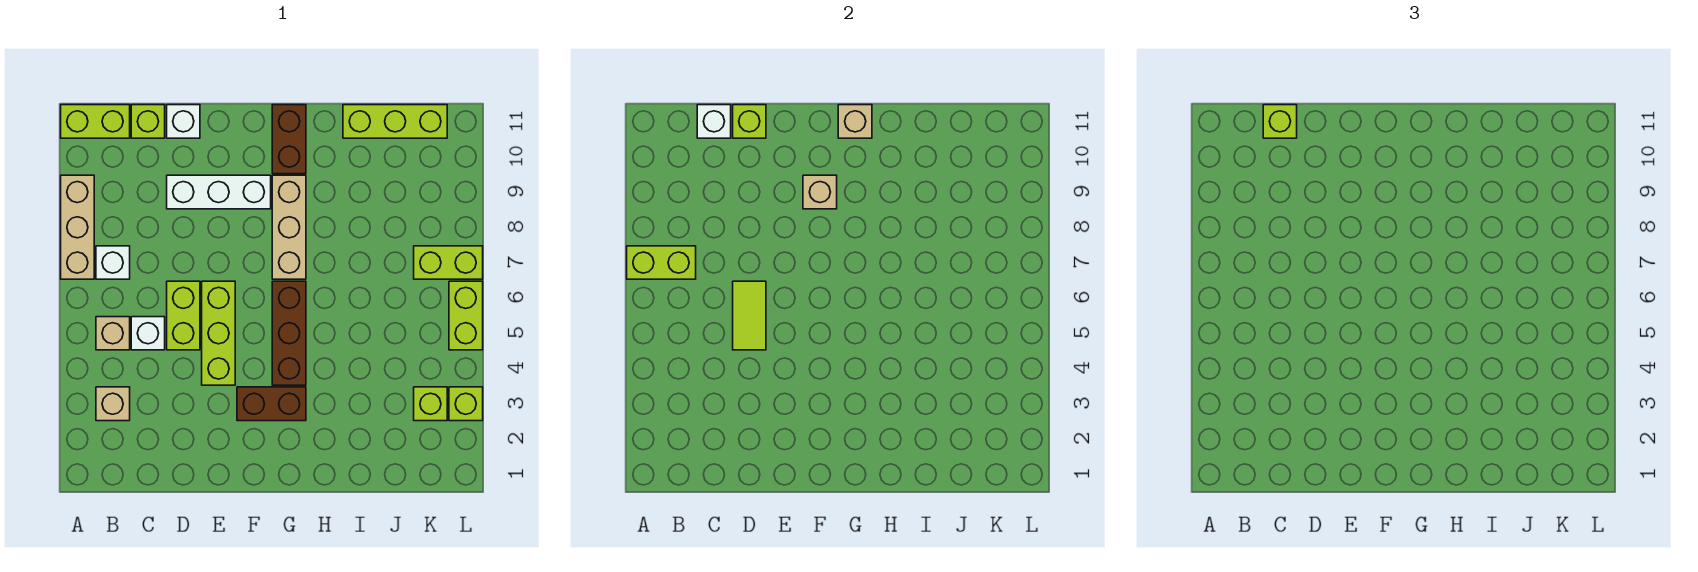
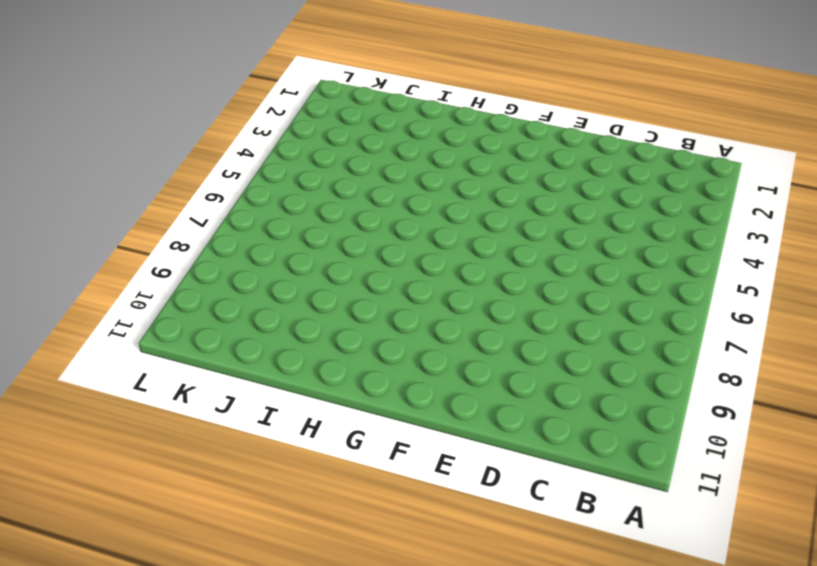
none -> tan 1x3 brick [61,175,94,279]
none -> lime 1x2 brick [61,105,130,138]
none -> tan 1x1 brick [96,387,130,421]

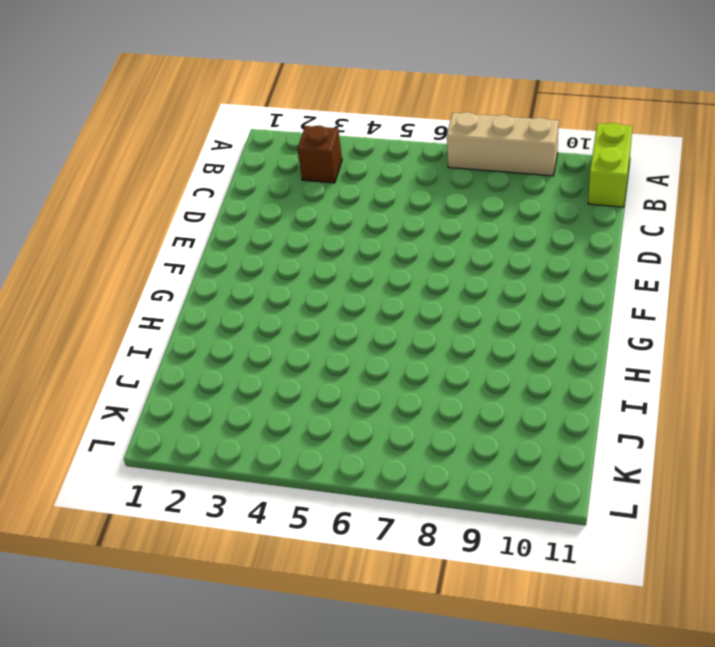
brown 1x1 brick [297,125,342,183] -> tan 1x1 brick [96,387,130,421]
none -> tan 1x1 brick [96,317,130,350]
none -> white 1x1 brick [96,246,130,279]
none -> white 1x1 brick [131,317,165,350]

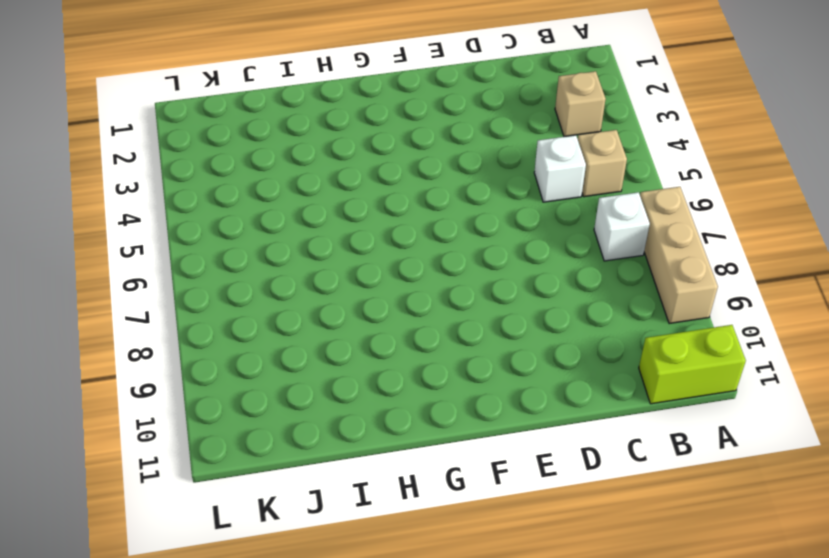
none -> lime 1x1 brick [131,105,165,138]
none -> lime 1x2 brick [167,281,200,350]
none -> white 1x3 brick [167,175,271,209]

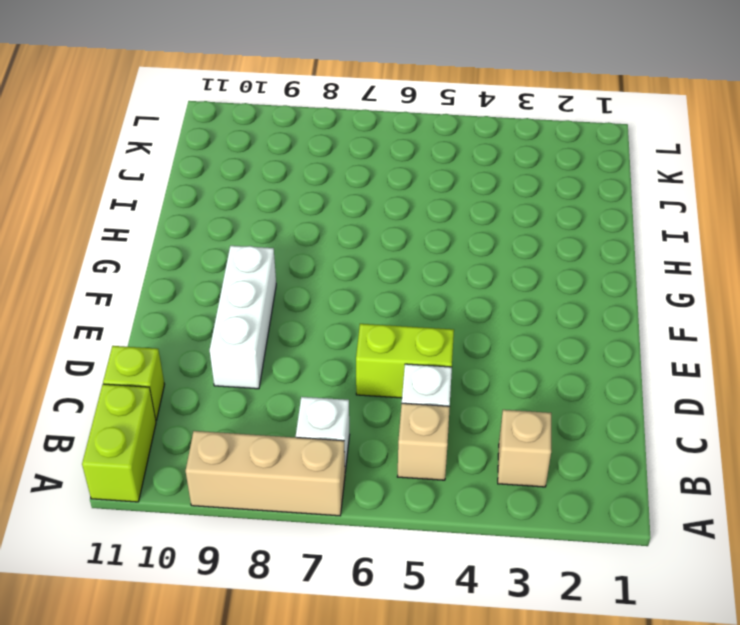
none -> white 1x1 brick [167,105,200,138]
none -> lime 1x3 brick [202,281,235,385]
none -> brown 1x2 brick [237,387,306,421]

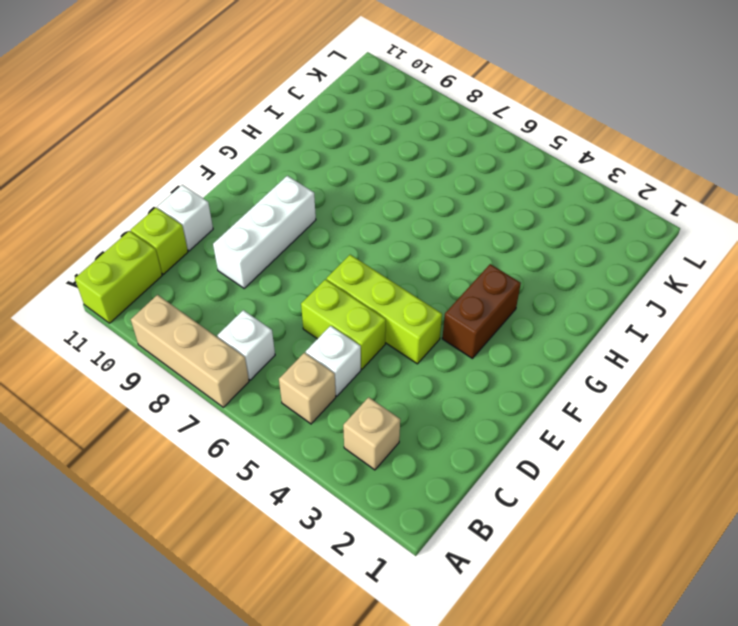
none -> brown 1x3 brick [272,281,306,385]
none -> tan 1x3 brick [272,175,306,279]
none -> brown 1x2 brick [272,105,306,174]

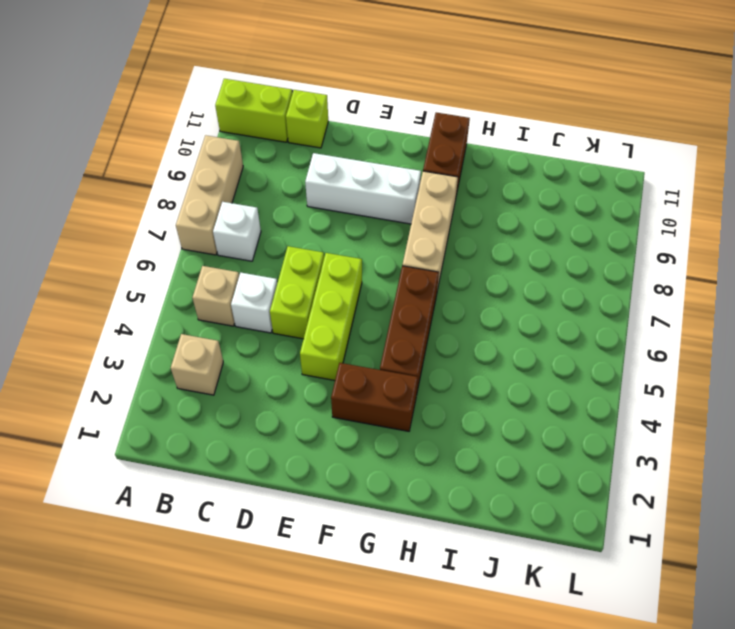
none -> white 1x1 brick [167,105,200,138]
none -> lime 1x3 brick [343,105,447,138]
none -> lime 1x1 brick [414,387,447,421]

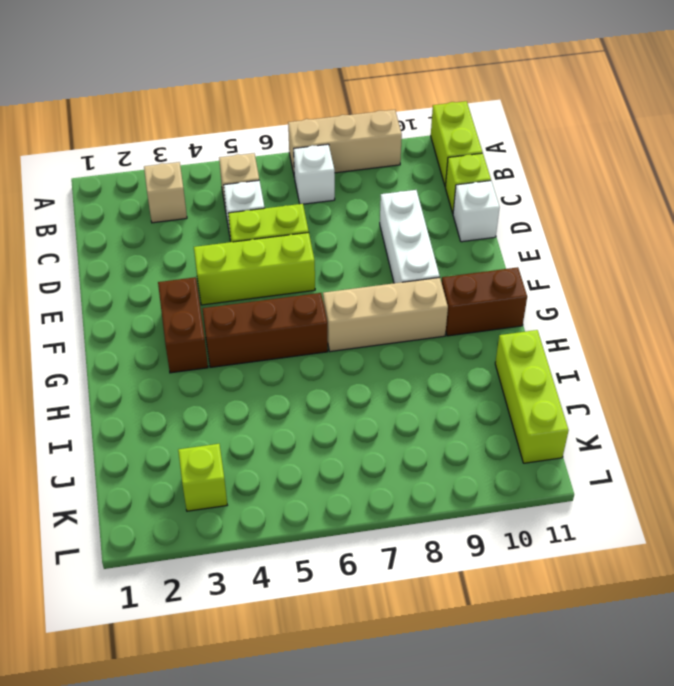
none -> lime 1x2 brick [414,246,483,279]
none -> lime 1x1 brick [449,387,483,421]
none -> lime 1x2 brick [449,281,483,350]

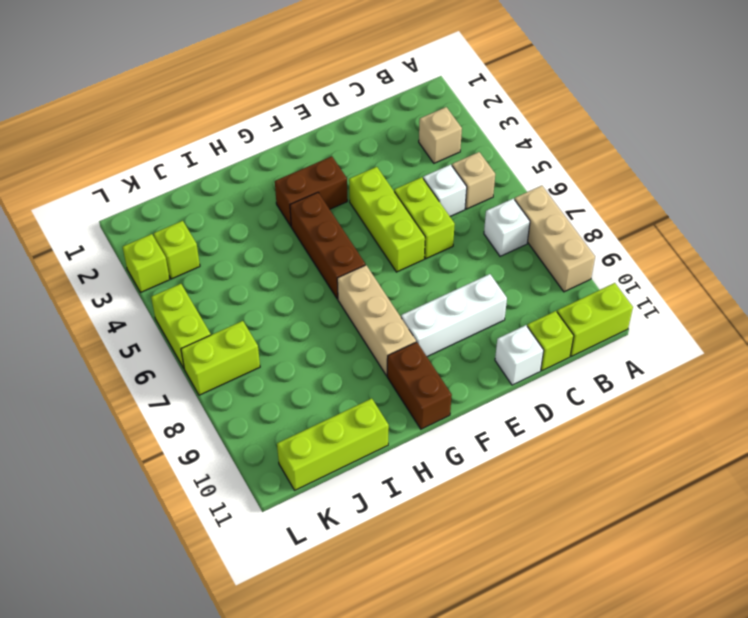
none -> lime 1x2 brick [627,246,696,279]
none -> white 1x1 brick [697,105,731,138]
none -> lime 1x2 tile [733,281,766,350]

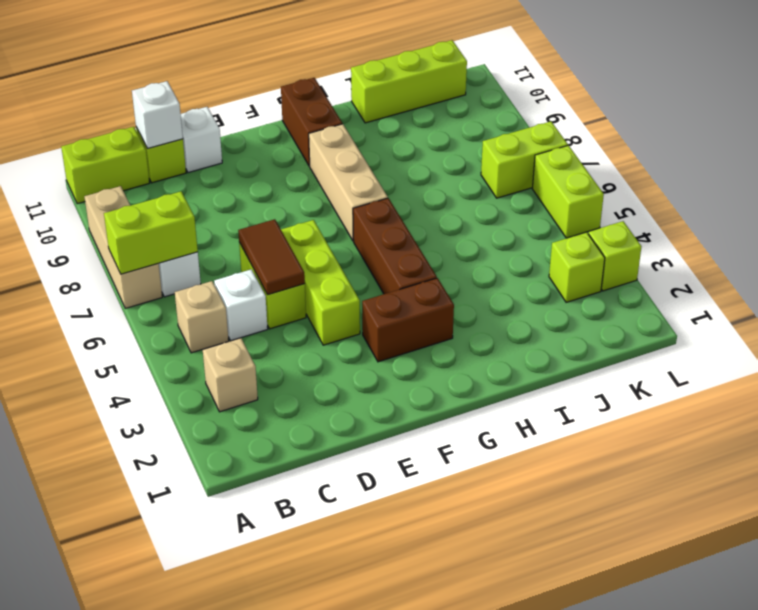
brown 1x2 tile [238,219,305,295] -> lime 1x2 tile [733,281,766,350]
none -> white 1x3 brick [167,175,271,209]
none -> lime 1x1 brick [733,105,766,138]
none -> tan 1x1 brick [803,175,837,209]

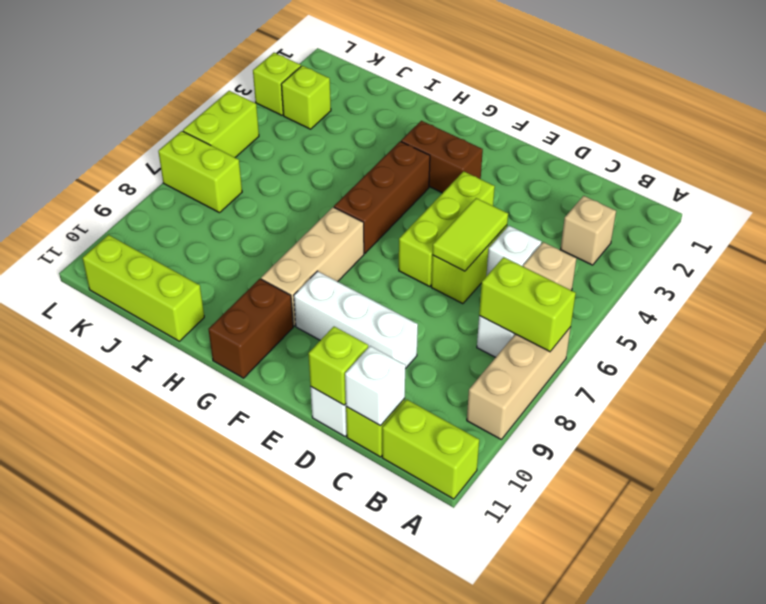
none -> tan 1x1 brick [803,175,837,209]
none -> tan 1x1 brick [838,105,872,138]
none -> lime 1x1 brick [1263,105,1297,138]

